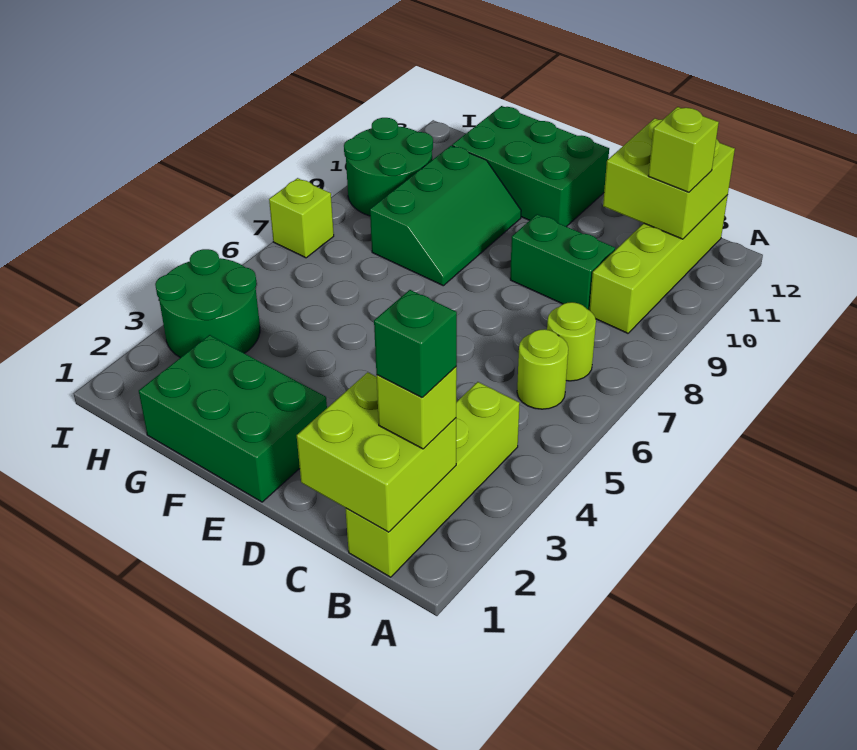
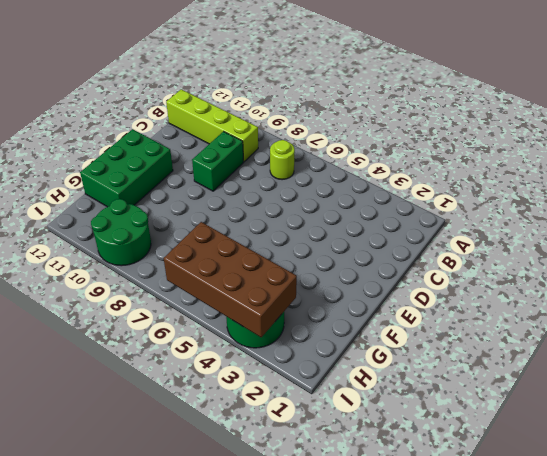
brown 2x4 brick [164,222,297,337] -> none
none -> lime 1x4 brick [345,382,520,577]
none -> lime 1x1 round brick [517,329,568,409]
none -> green 2x3 brick [139,335,327,502]

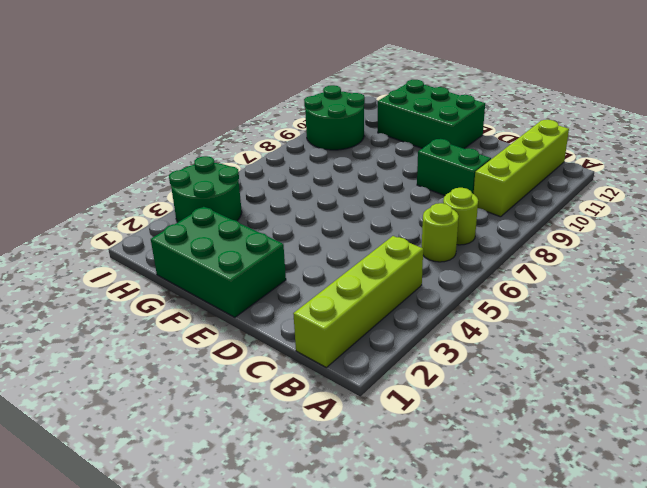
none -> green 2x3 slope [370,146,521,286]
none -> lime 1x1 brick [269,178,334,258]
none -> lime 2x2 brick [297,372,456,532]

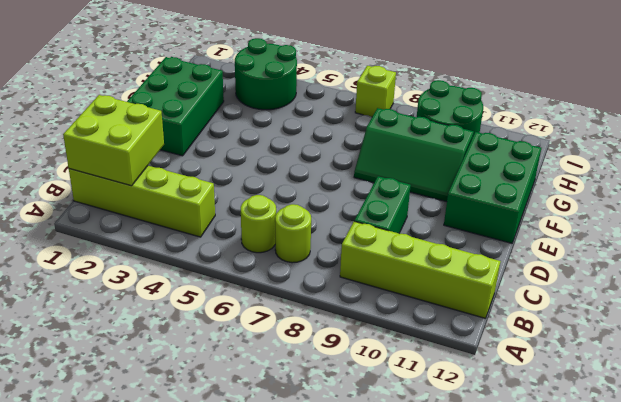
none -> lime 2x2 brick [603,118,735,239]
none -> lime 1x1 brick [376,367,457,449]
none -> lime 1x1 brick [648,107,719,192]

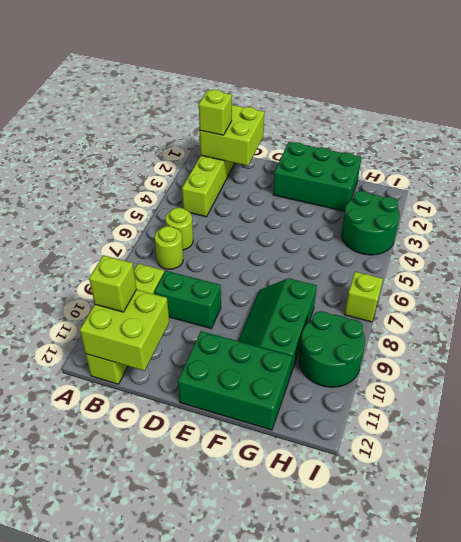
none -> green 1x1 brick [374,290,457,397]

